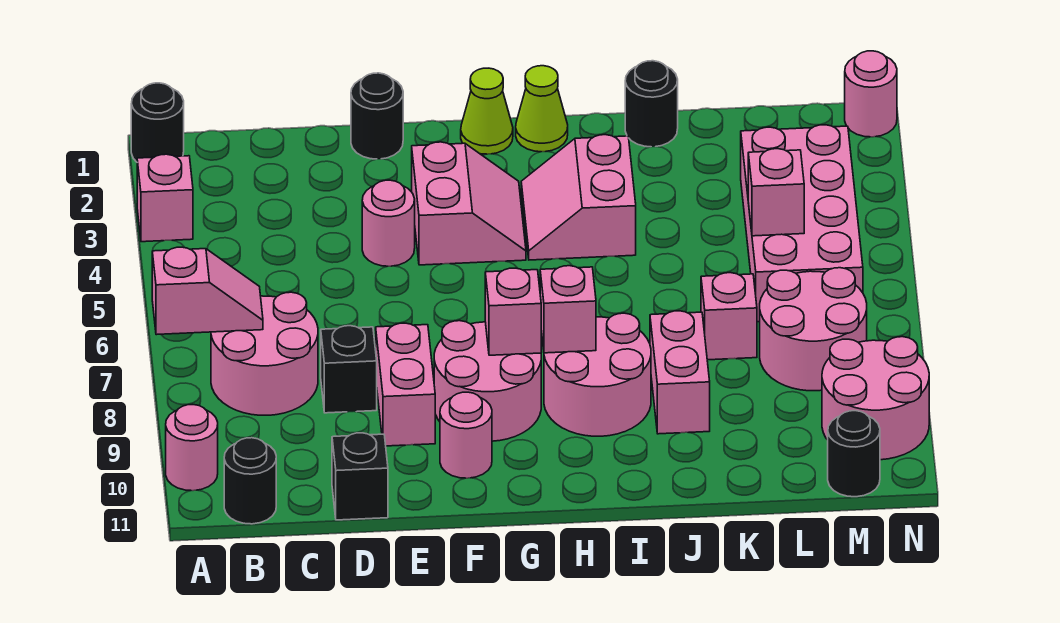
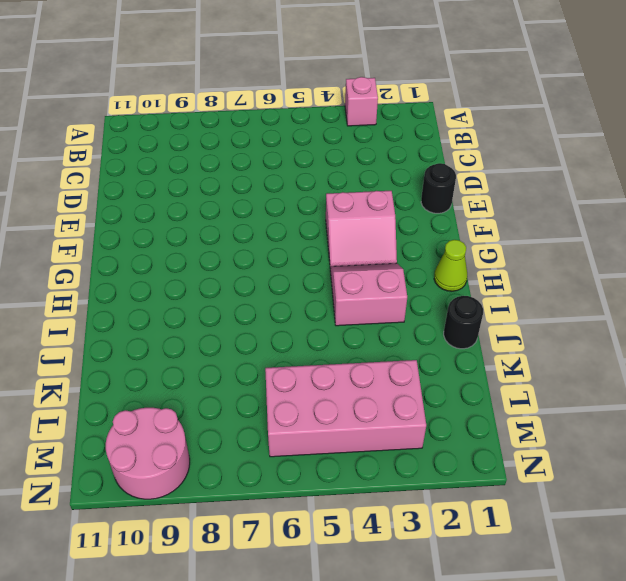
none -> black 1x1 round brick [131,83,184,162]
none -> pink 1x1 round brick [166,405,218,491]
none -> pink 2x2 round brick [211,292,318,415]

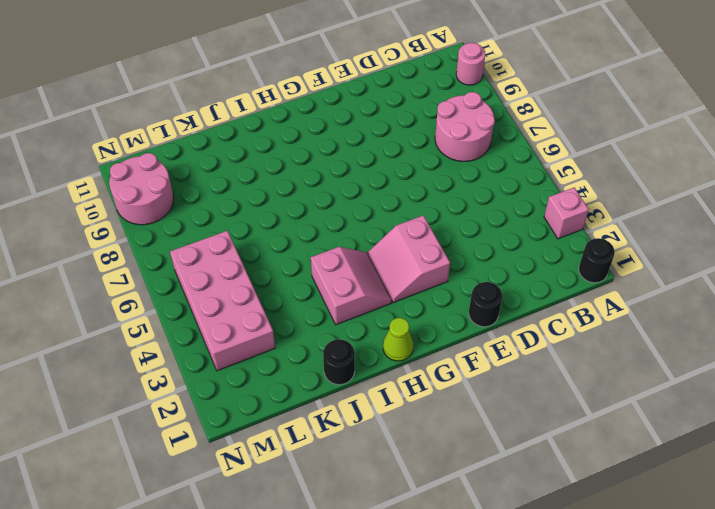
none -> black 1x1 round brick [224,438,276,524]
none -> black 1x1 brick [321,326,377,413]
none -> black 1x1 brick [332,433,388,520]

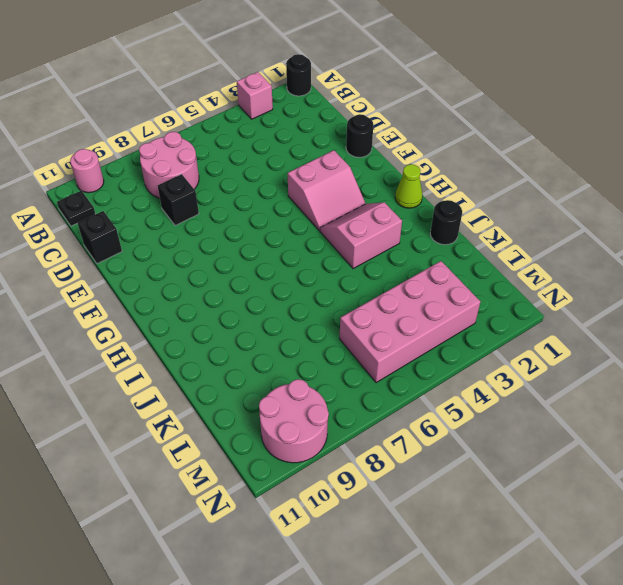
black 1x1 plate [57,191,95,226] -> black 1x1 round brick [224,438,276,524]
none -> pink 1x1 round brick [362,180,415,266]
none -> pink 1x2 brick [376,323,435,446]
none -> pink 2x2 round brick [434,321,541,441]

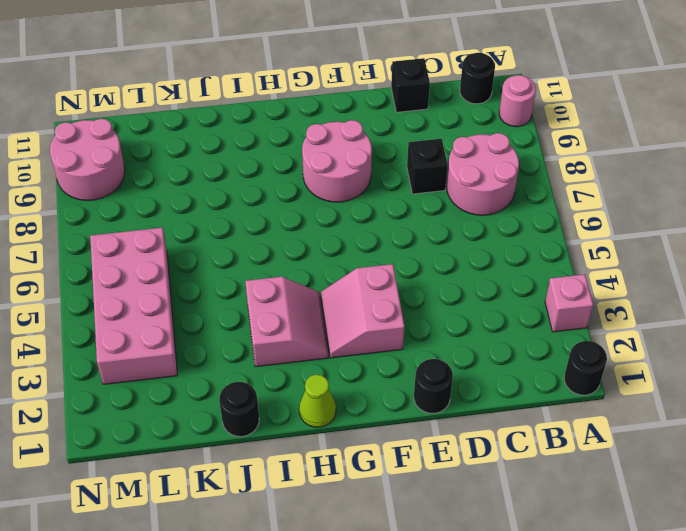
none -> pink 1x1 round brick [362,180,415,266]
none -> pink 1x2 brick [376,323,435,446]
none -> pink 1x1 round brick [440,392,492,478]

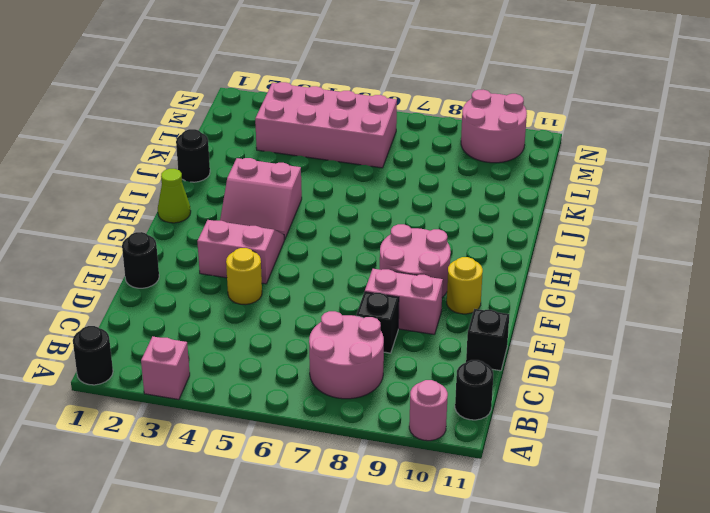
yellow 1x1 round brick [226,248,262,305] -> pink 1x1 round brick [362,180,415,266]
yellow 1x1 round brick [447,257,483,314] -> pink 1x1 round brick [440,392,492,478]
none -> lime 1x1 cone [461,68,513,154]
none -> pink 2x2 round brick [544,313,651,436]
none -> pink 1x2 brick [650,311,710,434]

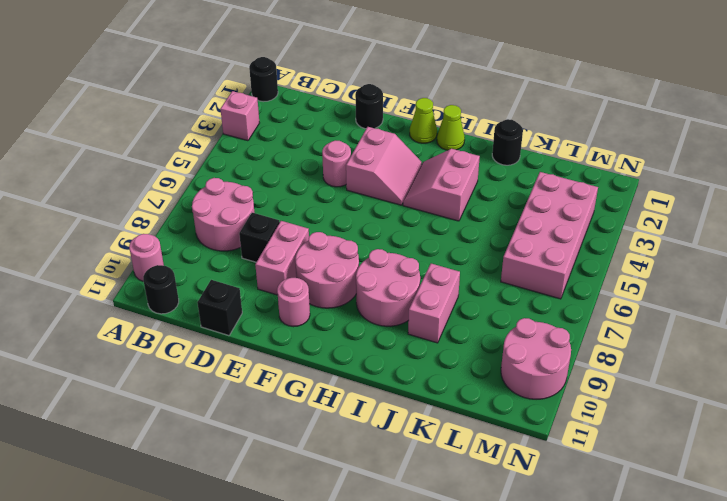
none -> pink 1x1 brick [701,273,757,360]
none -> pink 2x2 round brick [760,268,867,391]
none -> black 1x1 round brick [828,411,880,497]

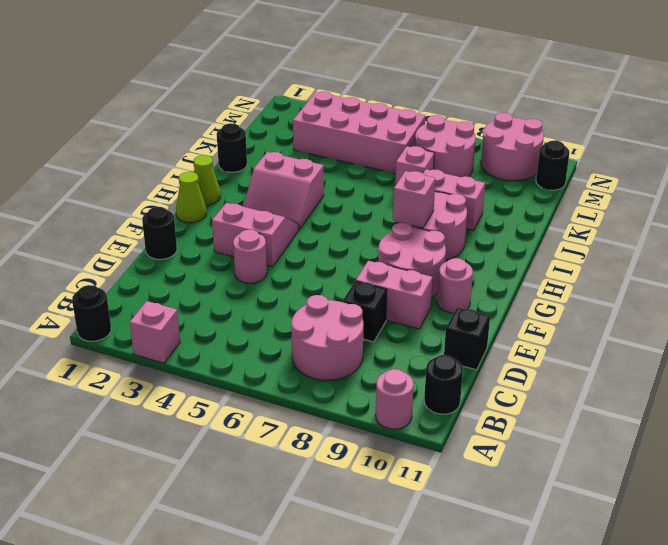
none -> pink 1x1 round brick [845,51,897,137]
none -> pink 1x2 slope [152,247,263,335]
none -> pink 1x1 brick [485,268,541,355]

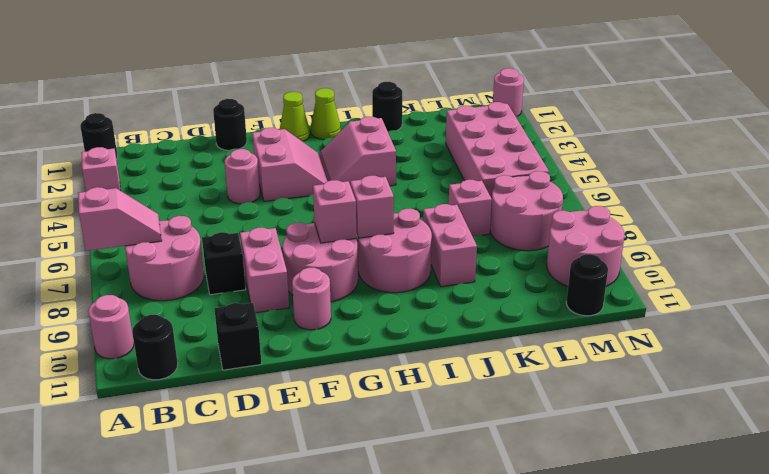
none -> pink 1x1 brick [748,149,804,236]

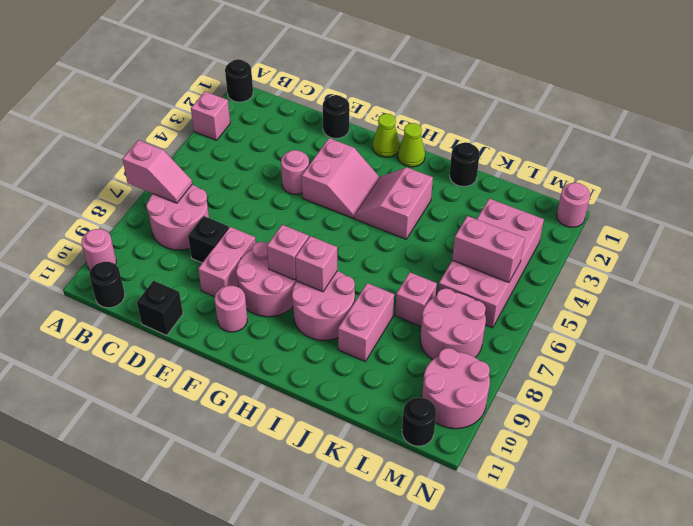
pink 1x2 brick [452,216,525,282] -> pink 1x1 brick [748,149,804,236]

